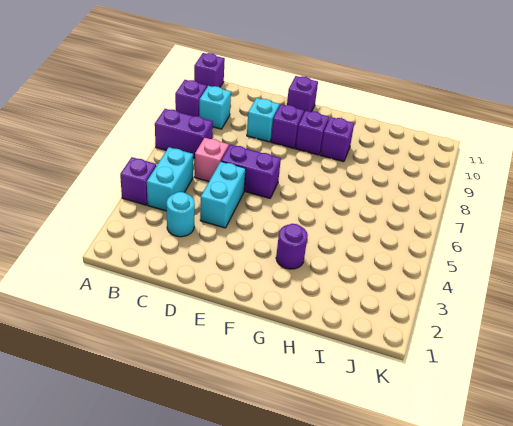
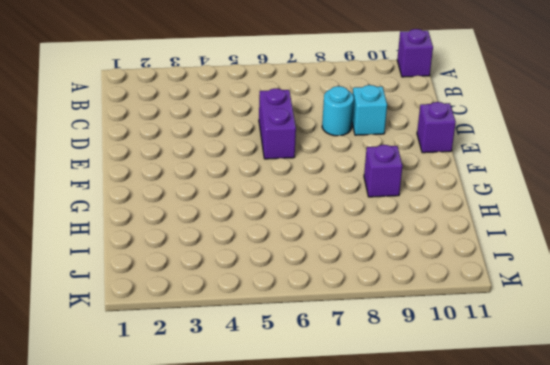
cyan 1x1 round brick [322,86,354,136] -> cyan 1x1 round brick moved to [166,192,195,237]
none -> purple 1x1 brick [120,157,156,205]
none -> purple 1x2 brick [155,109,213,158]
none -> purple 1x1 brick [175,80,207,116]

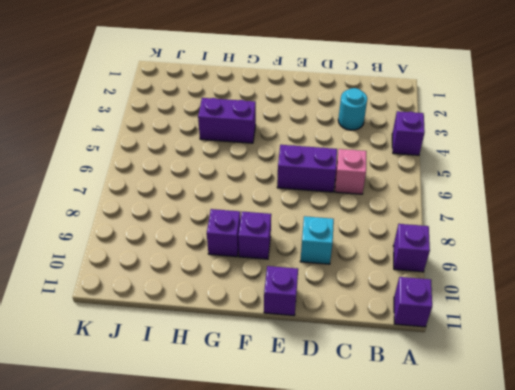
purple 1x2 brick [198,98,256,143] -> purple 1x2 brick moved to [155,109,213,158]
none -> cyan 1x2 brick [147,147,193,211]
none -> cyan 1x1 brick [199,86,231,129]
none -> cyan 1x2 brick [200,162,246,228]

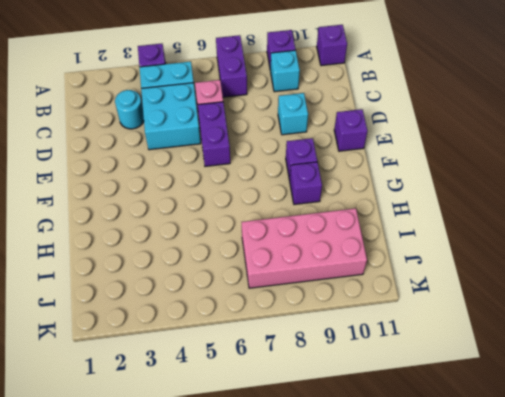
cyan 2x2 brick [141,83,201,150] -> cyan 1x2 brick [200,162,246,228]
pink 2x4 brick [242,208,367,288] -> none
none -> purple 1x1 brick [271,104,304,148]
none -> purple 1x1 round brick [276,224,308,269]

